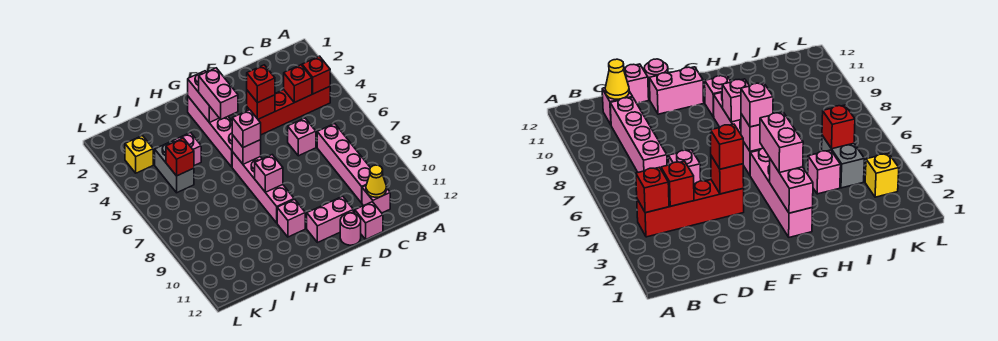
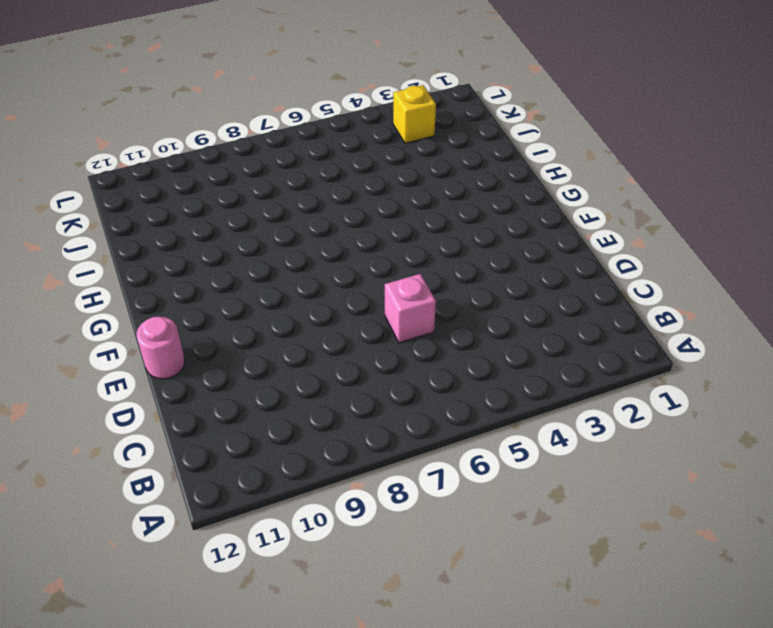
none -> red 1x4 brick [247,86,330,135]
none -> pink 1x4 brick [317,123,370,203]
none -> pink 1x1 brick [362,186,390,213]

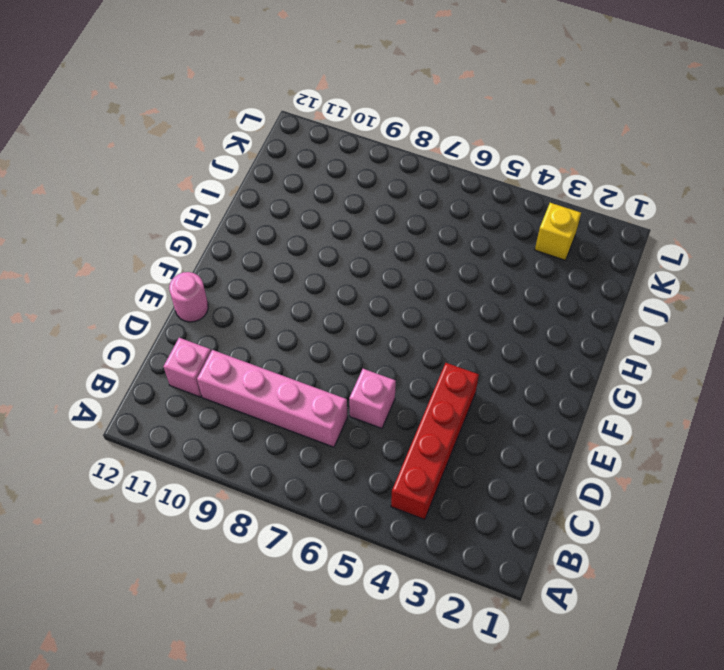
none -> pink 1x1 brick [355,202,383,239]
none -> pink 1x2 brick [307,196,353,243]
none -> pink 1x4 brick [188,97,232,167]

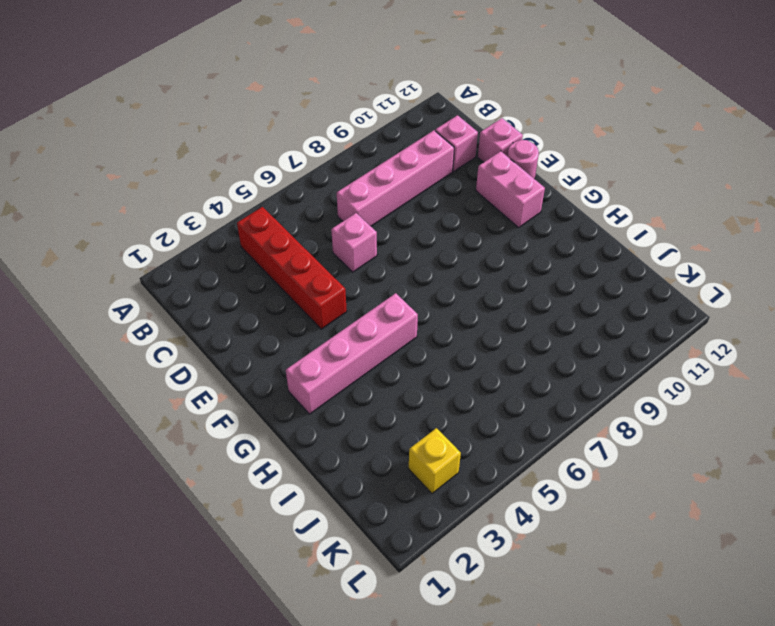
none -> pink 1x4 brick [232,152,294,223]
none -> pink 1x1 brick [277,199,305,237]
none -> pink 1x1 brick [173,133,201,166]

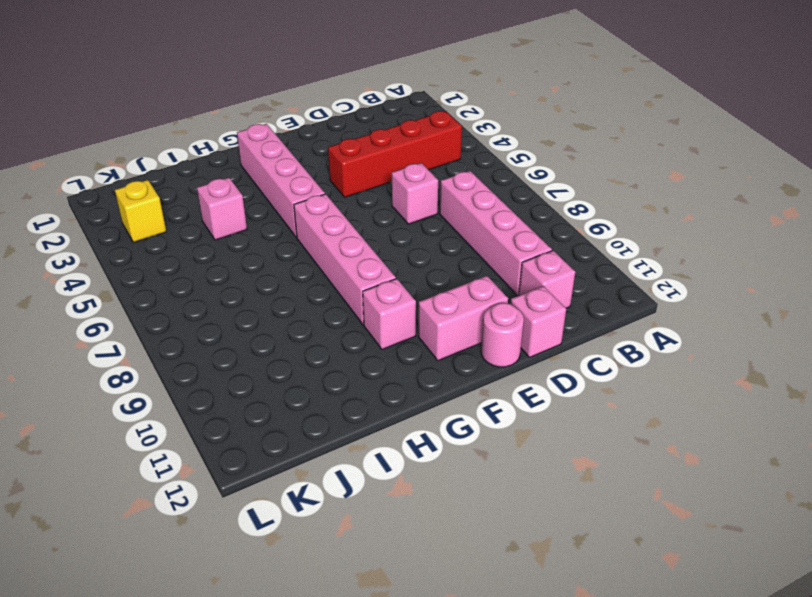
none -> grey 1x2 brick [155,141,194,193]
none -> red 1x1 brick [302,56,330,94]
none -> red 1x1 brick [284,65,312,103]

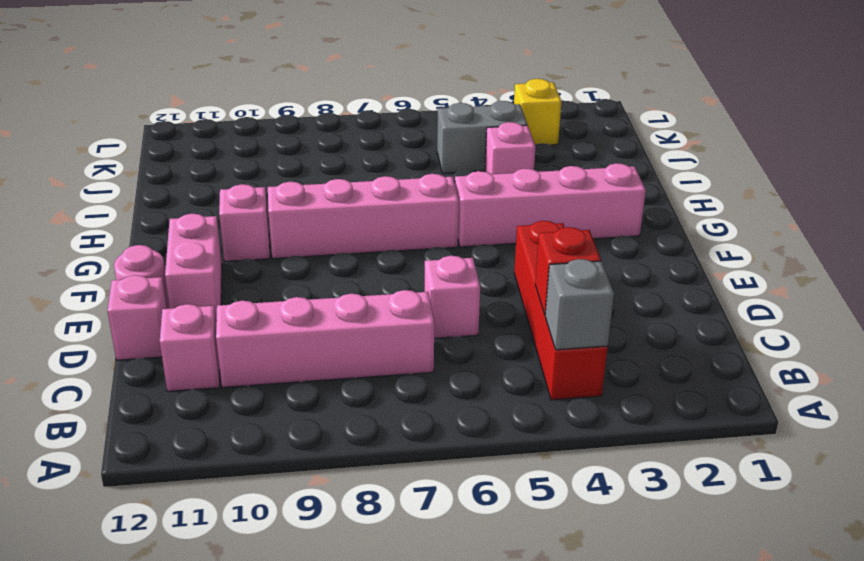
grey 1x1 brick [545,259,614,350] -> red 1x1 brick [302,56,330,94]
none -> yellow 1x1 cone [366,165,386,197]
none -> red 1x1 brick [247,90,275,119]
none -> pink 1x2 brick [188,71,219,122]

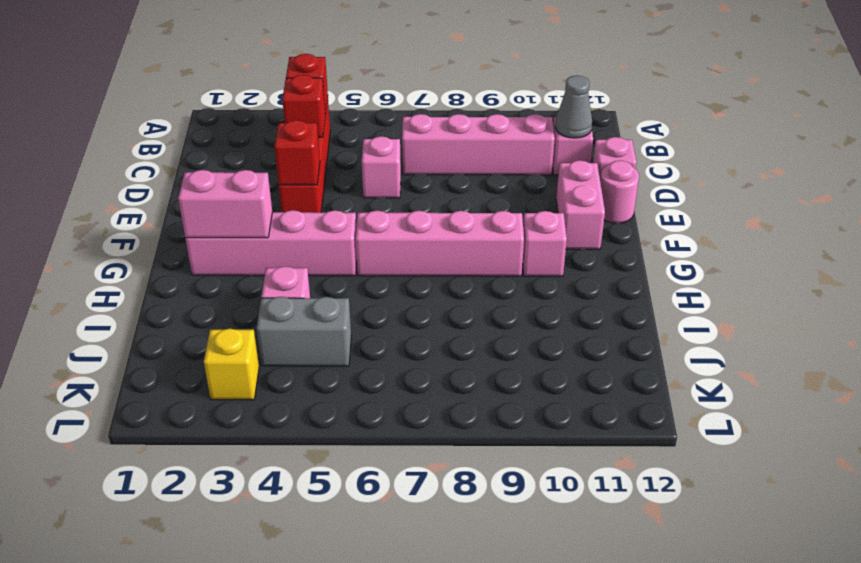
grey 1x1 cone [555,75,592,138] -> yellow 1x1 cone [366,165,386,197]
none -> pink 1x1 brick [232,135,261,164]
none -> pink 1x1 brick [255,155,283,192]
none -> red 1x1 brick [166,138,194,176]

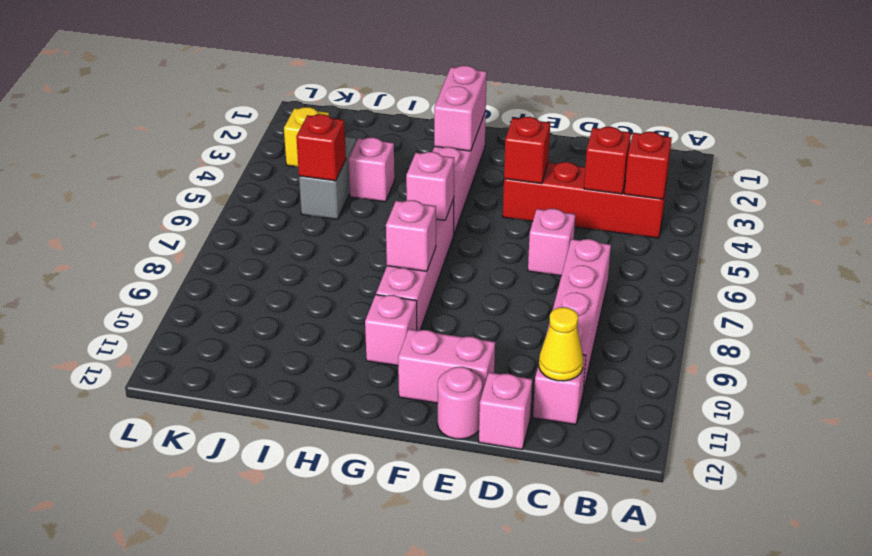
none -> red 1x1 brick [247,65,275,103]
none -> pink 1x2 brick [199,68,238,119]
none -> pink 1x1 brick [232,110,261,147]

